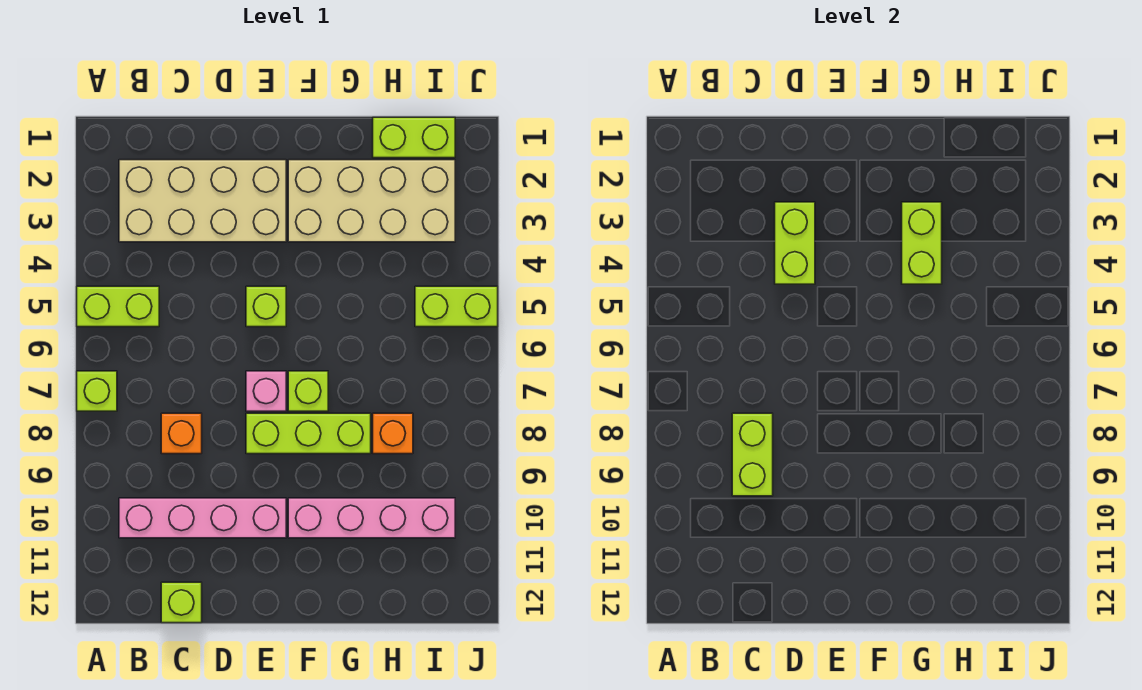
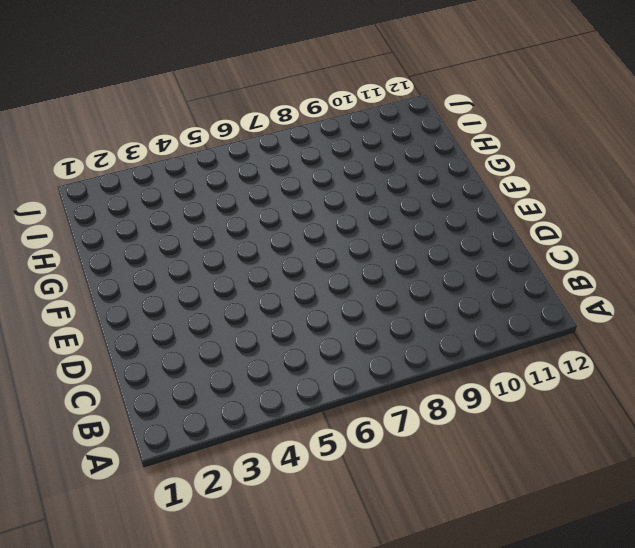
none -> lime 1x2 brick [77,286,159,327]
none -> lime 1x1 brick [77,371,117,411]
none -> tan 2x4 brick [119,160,286,242]

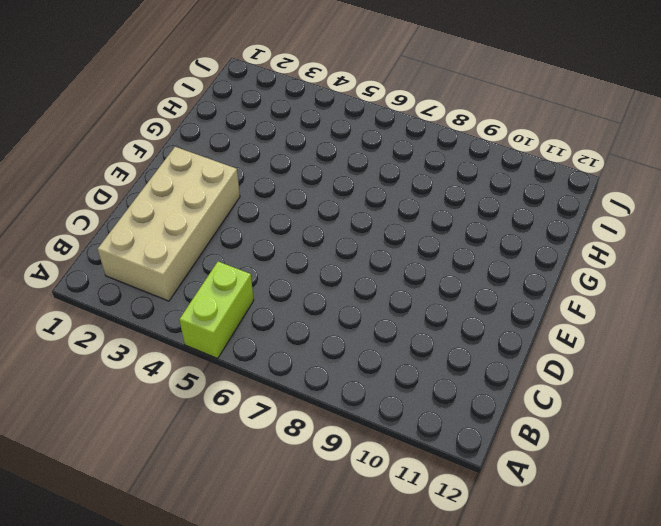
none -> lime 1x1 brick [77,371,117,411]
none -> pink 1x4 brick [119,498,286,538]
none -> orange 1x1 brick [161,413,202,454]

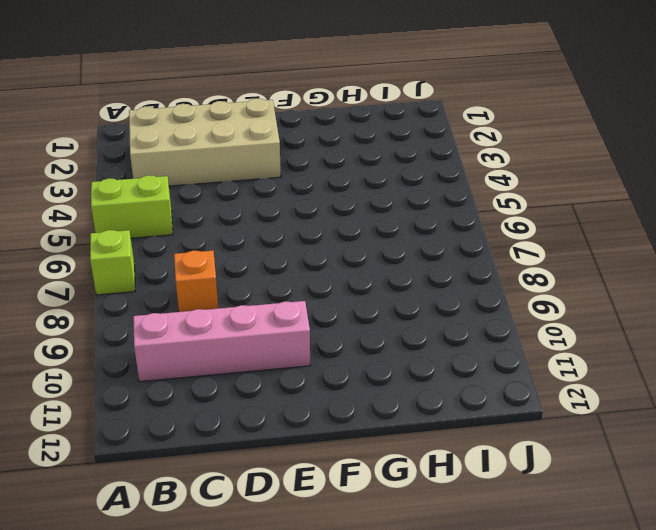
none -> lime 1x1 brick [161,582,202,623]
none -> lime 1x1 brick [246,286,286,327]
none -> pink 1x1 brick [246,371,286,411]

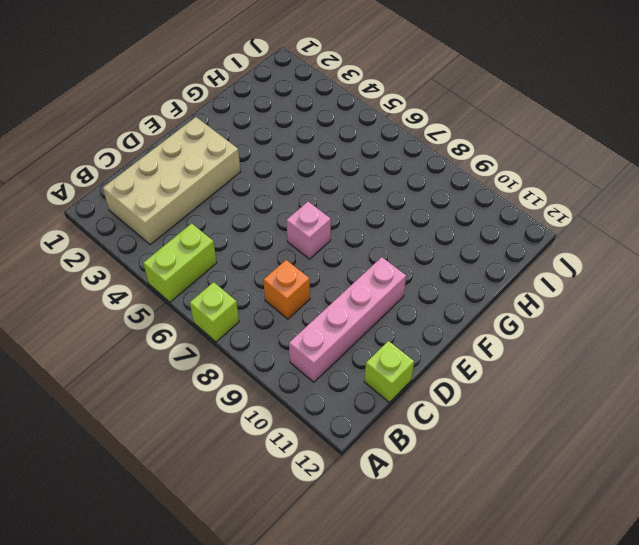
none -> lime 1x1 brick [246,286,286,327]
none -> lime 1x3 brick [246,413,371,454]
none -> tan 2x4 brick [288,160,455,242]

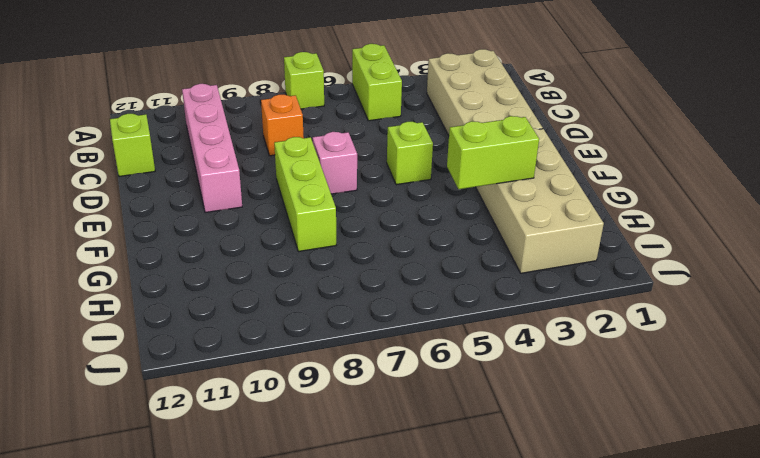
none -> lime 1x1 brick [288,371,328,411]
none -> pink 1x4 brick [288,498,455,538]
none -> lime 1x2 brick [373,117,455,158]

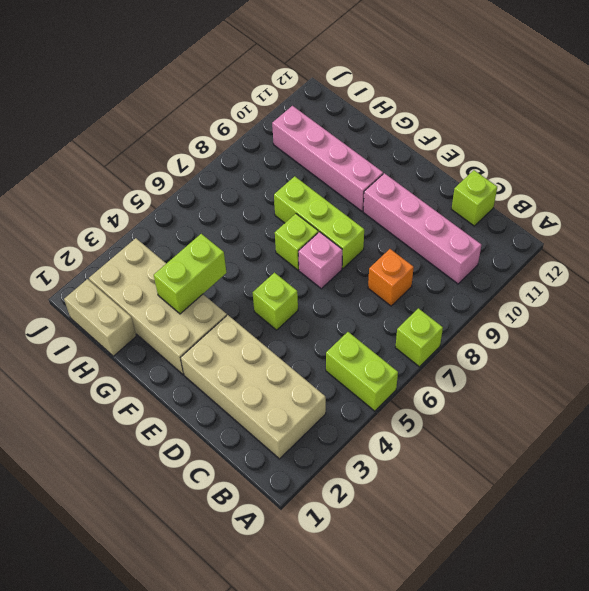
tan 1x2 brick [64,279,136,356] -> lime 1x2 brick [373,117,455,158]
none -> orange 1x1 brick [373,413,413,454]
none -> lime 1x2 brick [415,286,498,327]
none -> lime 1x2 brick [732,413,773,496]

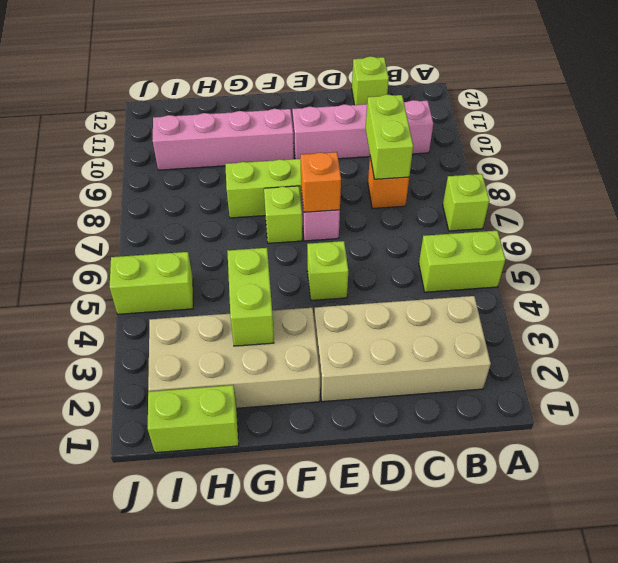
orange 1x1 brick [301,152,341,212] -> orange 1x1 brick moved to [373,413,413,454]
none -> lime 1x2 brick [775,202,815,284]

